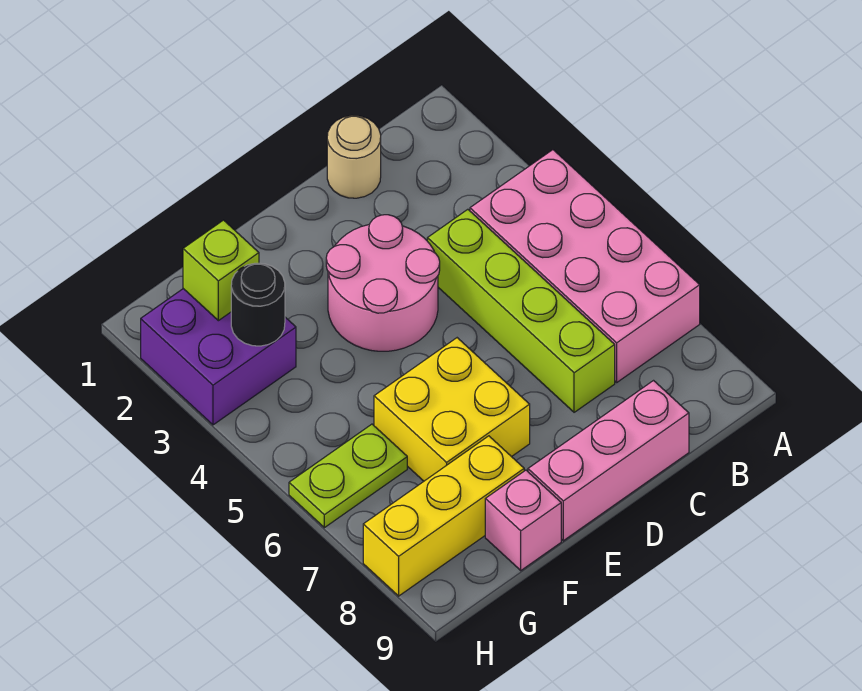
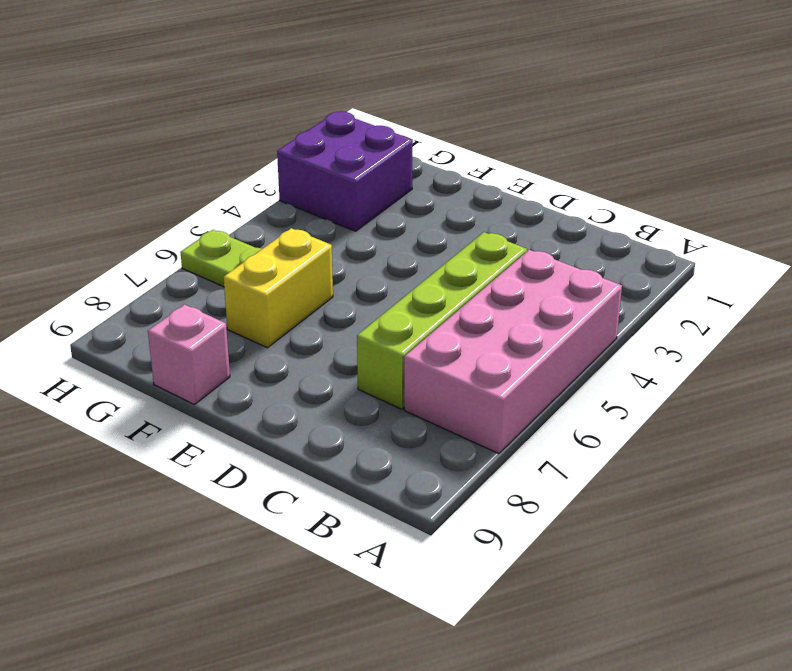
yellow 1x2 brick [223,228,333,348] -> yellow 2x2 brick [374,338,530,481]
none -> tan 1x1 round brick [327,115,381,198]
none -> pink 1x3 brick [528,381,689,541]
none -> pink 2x2 round brick [326,215,440,351]

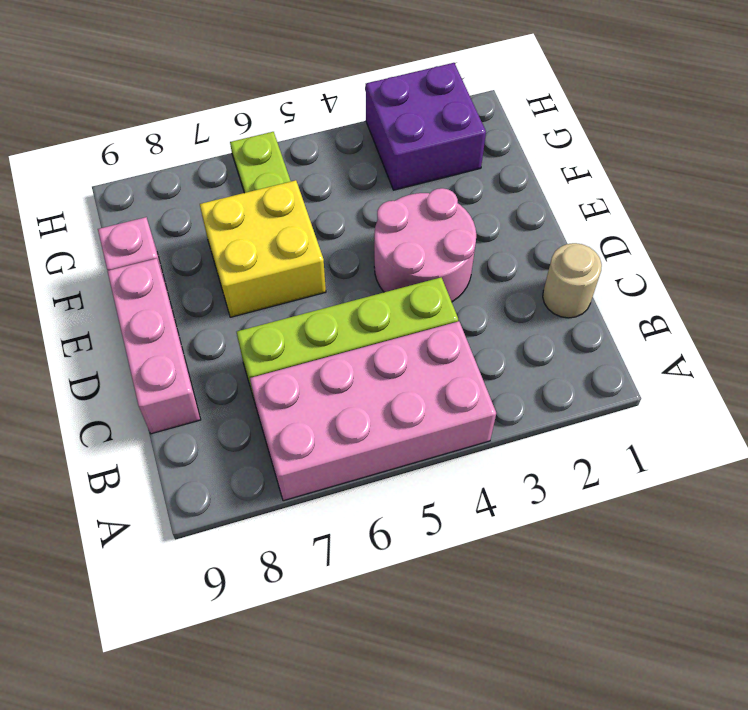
none -> yellow 1x3 brick [363,436,524,596]
none -> lime 1x1 brick [183,220,259,321]
none -> black 1x1 round brick [231,263,285,346]

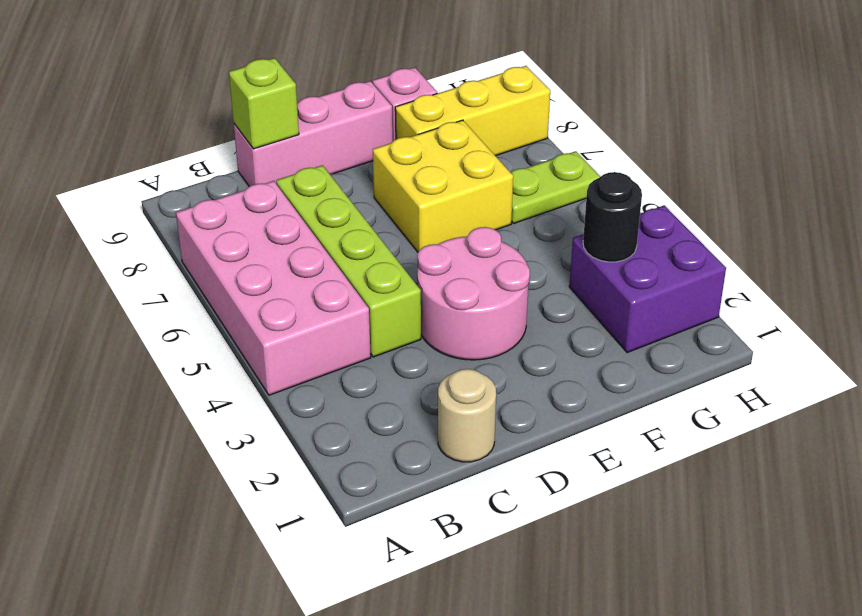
lime 1x1 brick [229,58,299,149] -> lime 1x1 brick moved to [183,220,259,321]

